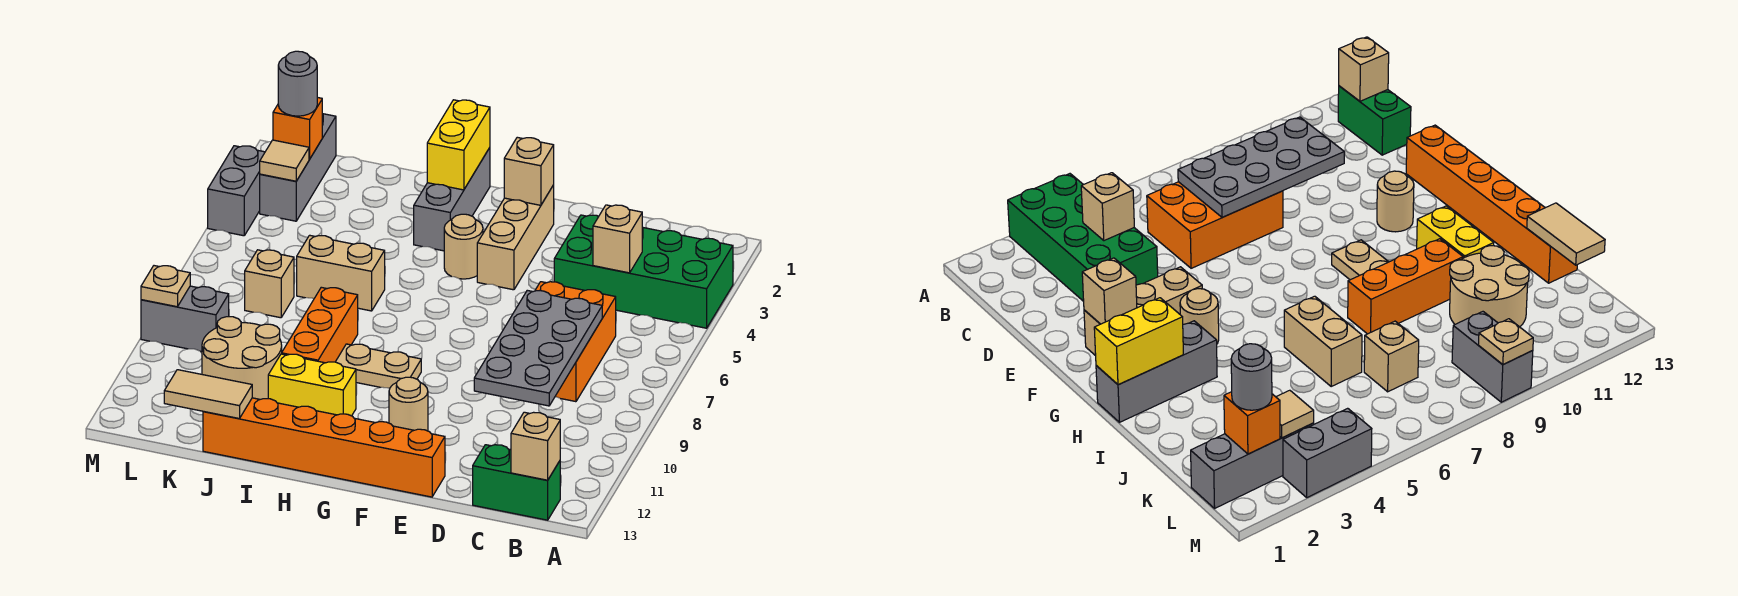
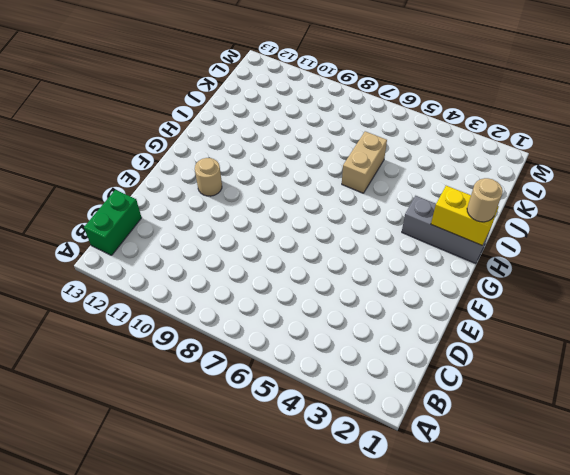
tan 1x1 round brick [467,178,503,222] -> tan 1x1 round brick moved to [444,214,483,279]
none -> green 2x4 brick [554,215,733,328]
none -> orange 2x3 brick [535,282,616,402]
none -> orange 1x6 brick [203,398,445,497]

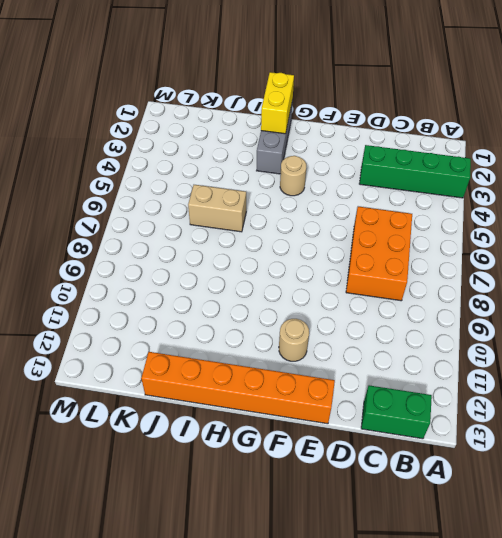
green 1x4 brick [359,145,471,198] -> green 2x4 brick [554,215,733,328]
none -> tan 1x3 brick [477,185,554,290]
none -> tan 1x2 plate [336,344,421,389]
none -> yellow 1x2 brick [268,354,356,416]

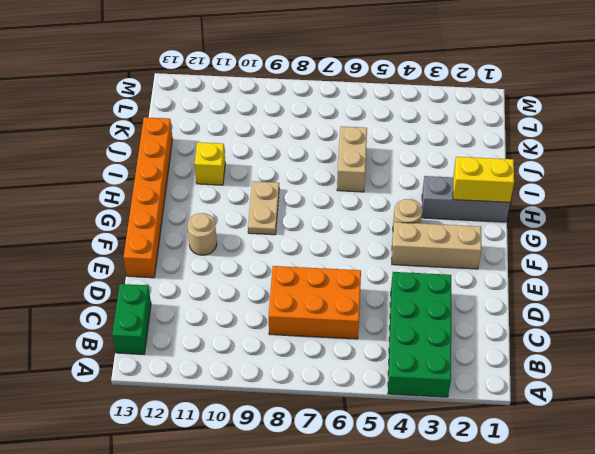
yellow 1x1 brick [195,142,225,185] -> yellow 1x2 brick [268,354,356,416]
none -> orange 1x3 brick [282,287,358,363]
none -> tan 2x2 round brick [202,317,282,399]
none -> tan 1x1 brick [245,250,294,318]

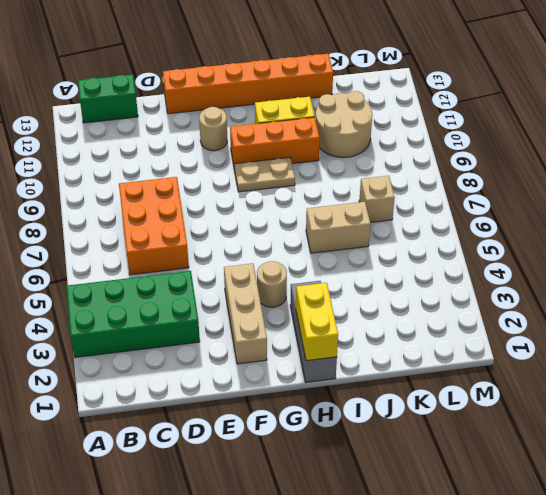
orange 1x3 brick [230,117,320,170] -> orange 1x3 brick turned to [282,287,358,363]
none -> grey 1x3 brick [260,114,336,221]
none -> grey 1x2 brick [141,286,229,352]
none -> grey 1x2 brick [208,146,265,236]

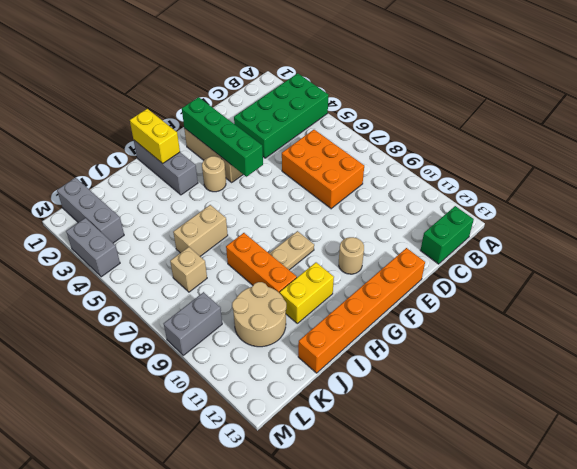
green 1x4 brick [182,97,263,177] -> tan 1x1 brick [504,137,554,205]
none -> tan 1x1 brick [511,412,560,480]
none -> tan 1x1 brick [593,205,642,273]
none -> grey 2x4 plate [474,290,602,406]

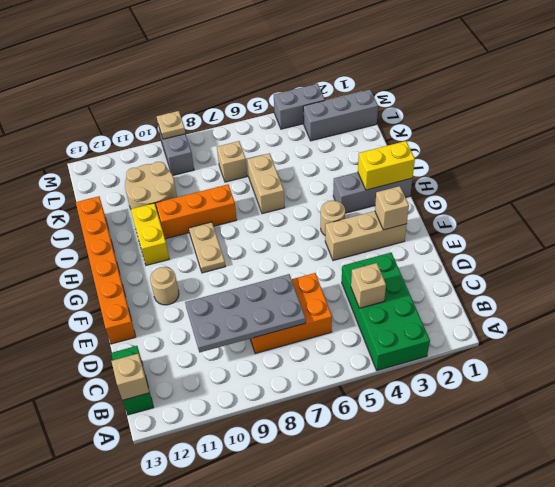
none -> tan 1x2 tile [164,370,252,419]
none -> orange 1x1 brick [273,97,322,159]
none -> tan 1x1 tile [260,140,309,181]

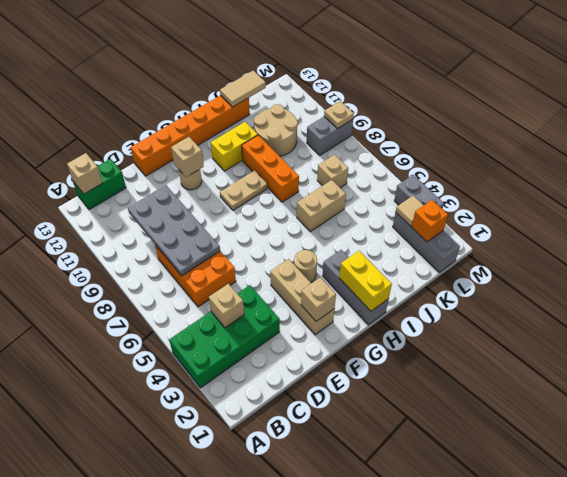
tan 1x1 brick [171,137,204,177] -> none
none -> grey 1x1 round brick [278,51,317,116]

